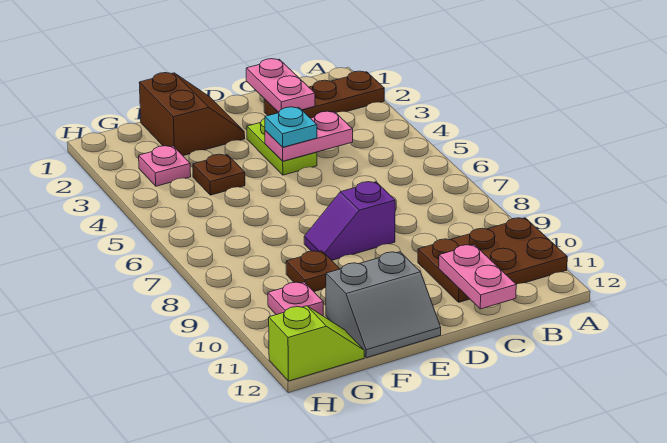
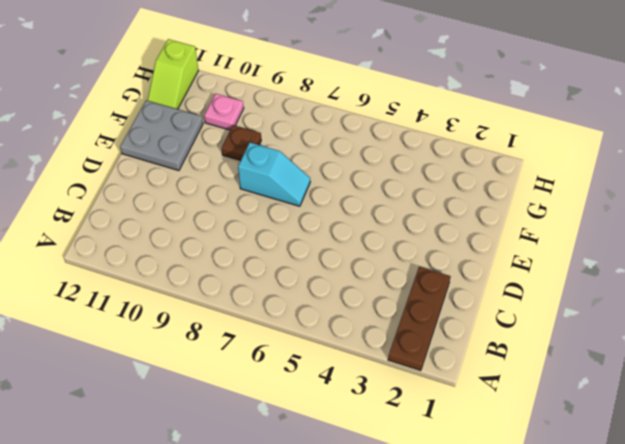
cyan 1x2 slope [238,143,310,206] -> purple 1x2 slope [304,182,395,260]
grey 2x2 plate [120,100,203,171] -> grey 2x2 slope [326,252,441,358]
none -> brown 2x3 plate [418,218,567,302]
none -> lime 1x2 plate [247,119,317,175]
none -> brown 2x2 slope [139,73,245,156]

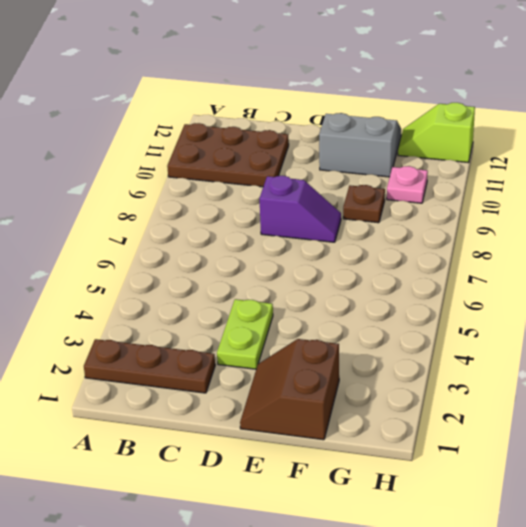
none -> brown 1x1 plate [193,154,245,195]
none -> pink 1x1 plate [139,146,191,186]
none -> pink 1x2 plate [246,59,315,113]

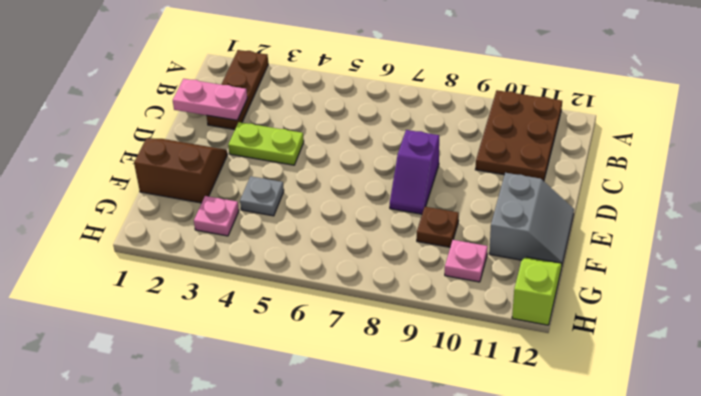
grey 1x1 plate [240,176,284,216] -> brown 1x1 plate [193,154,245,195]
none -> pink 1x2 plate [265,111,353,161]
none -> pink 1x2 plate [439,245,516,309]
none -> cyan 1x1 plate [265,107,317,147]

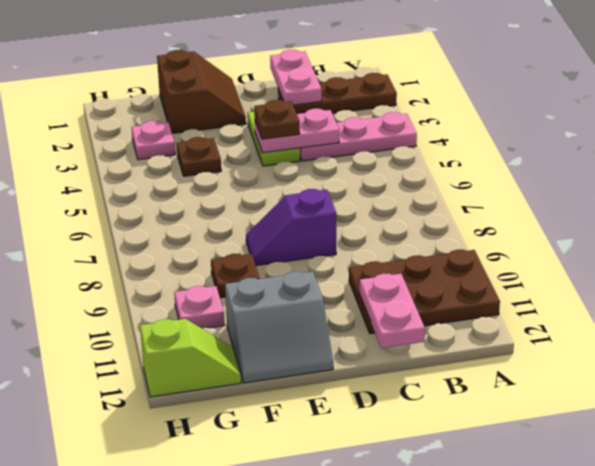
pink 1x3 plate [300,112,417,161] -> none
brown 1x1 plate [254,100,300,139] -> cyan 1x1 plate [265,107,317,147]

